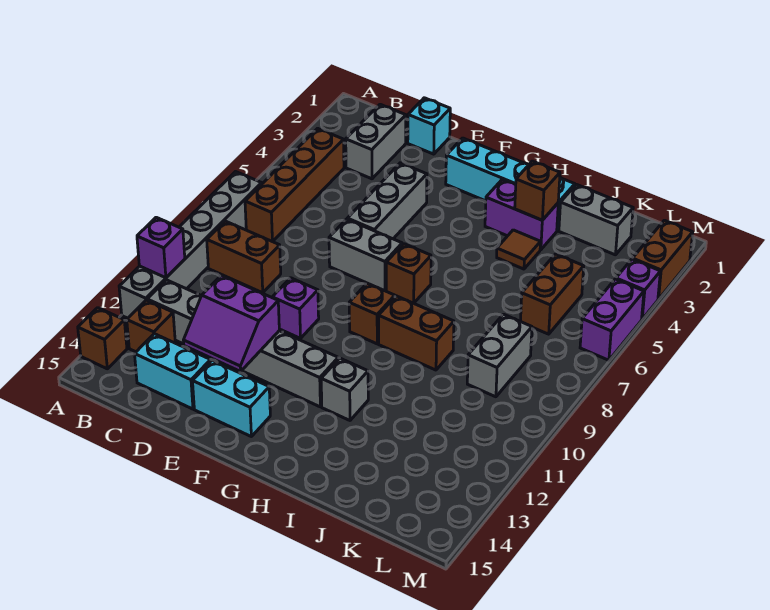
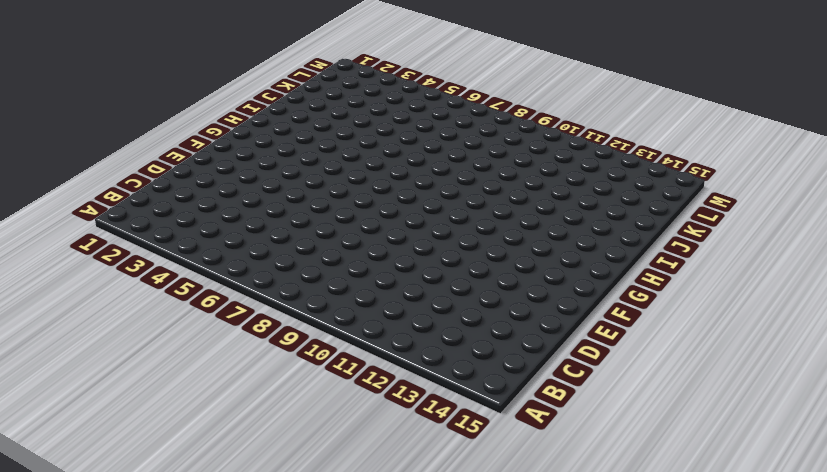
none -> grey 1x6 brick [119,172,262,318]
none -> brown 1x1 brick [78,308,127,369]
none -> brown 1x4 brick [245,128,344,242]

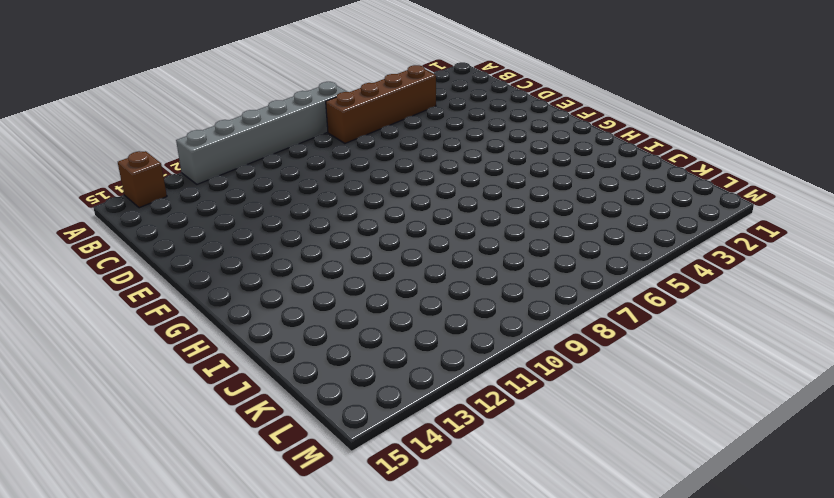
none -> brown 1x2 brick [207,221,281,293]
none -> grey 1x6 brick [147,280,338,407]
none -> brown 1x1 brick [127,300,175,352]

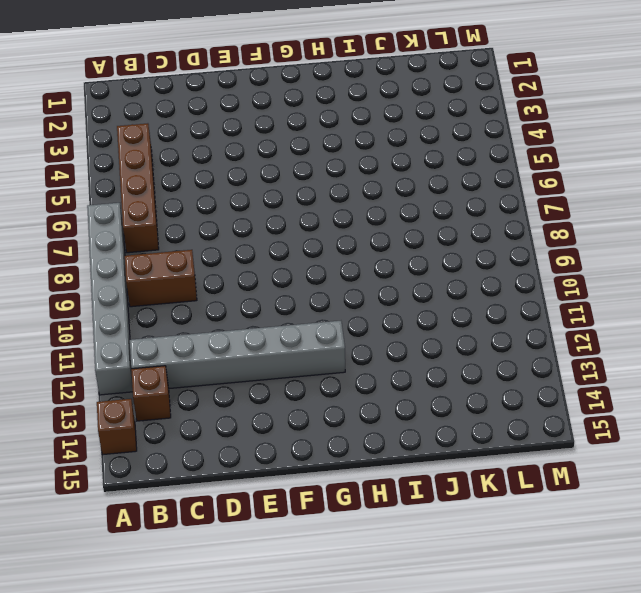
none -> grey 1x2 brick [346,104,406,179]
none -> cyan 1x2 brick [135,334,211,409]
none -> cyan 1x1 brick [408,98,450,154]

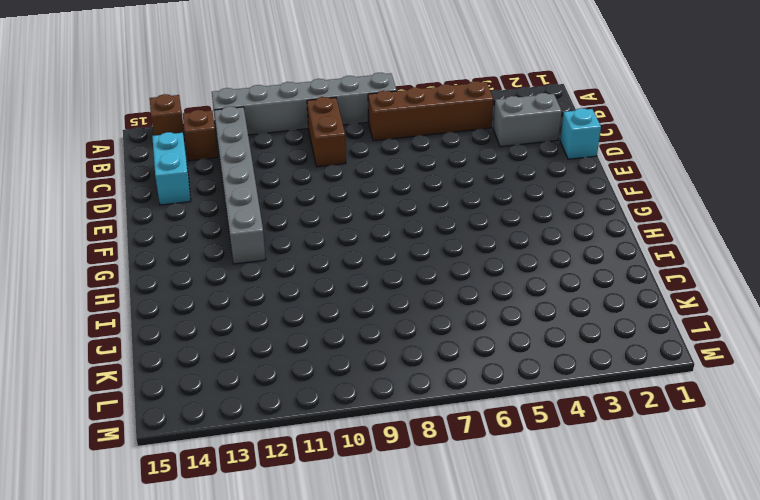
none -> grey 1x3 brick [347,163,427,239]
none -> grey 1x2 brick [329,219,402,291]
none -> purple 1x1 brick [272,278,319,338]

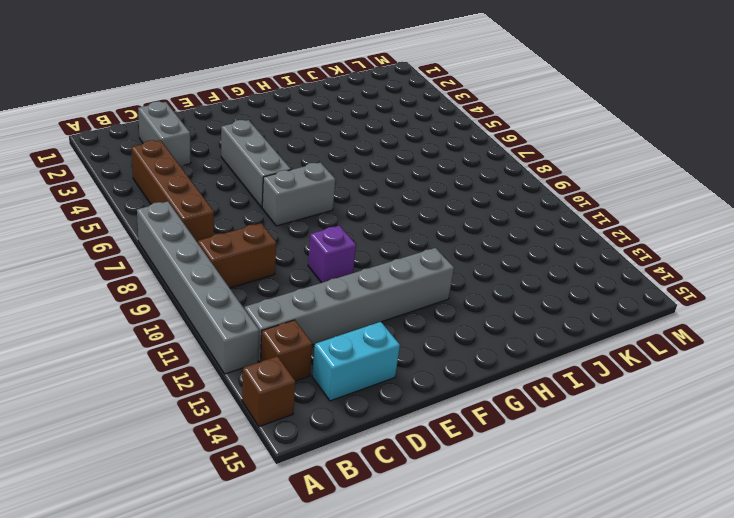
none -> cyan 1x1 brick [408,98,450,154]
none -> cyan 1x2 brick [193,360,270,436]
none -> cyan 1x4 brick [446,138,575,231]

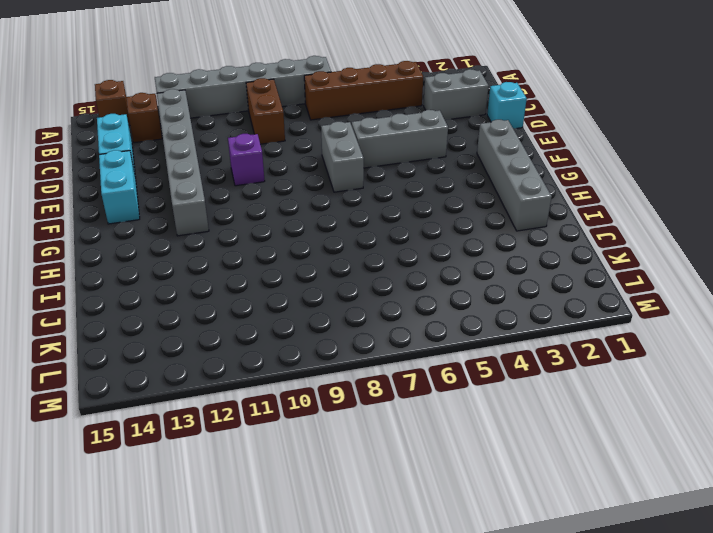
grey 1x4 brick [477,120,552,231] -> cyan 1x4 brick [446,138,575,231]
none -> brown 1x1 brick [386,244,431,303]
none -> brown 1x1 brick [349,283,395,344]
none -> purple 1x2 brick [485,179,558,250]

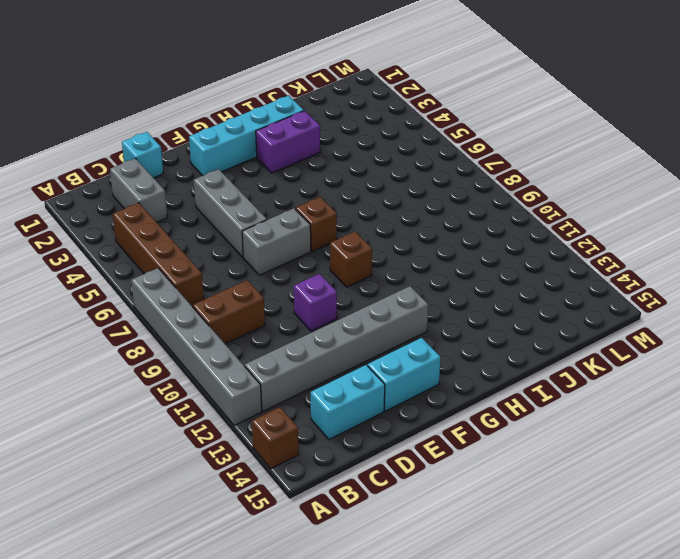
none -> brown 1x1 brick [127,300,175,352]
none -> brown 1x2 brick [379,296,454,370]
none -> grey 1x1 brick [321,358,368,420]

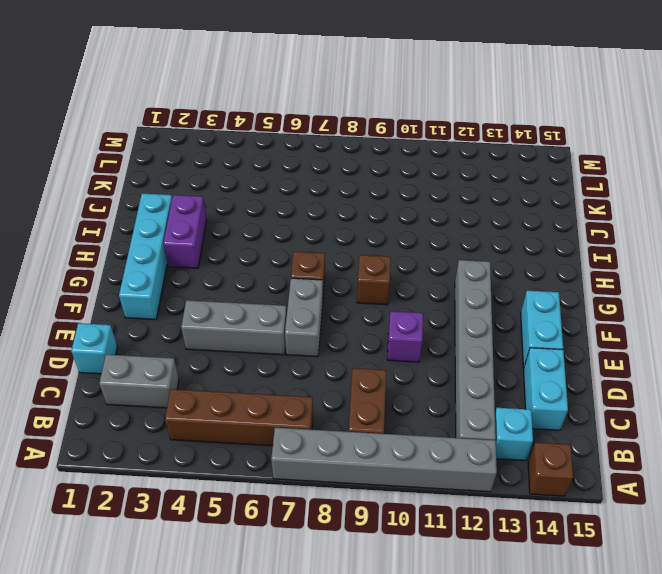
cyan 1x1 brick [495,408,533,460] -> brown 1x1 brick [127,300,175,352]
none -> brown 1x2 brick [379,296,454,370]
none -> grey 1x1 brick [321,358,368,420]
none -> brown 1x1 tile [497,230,541,269]

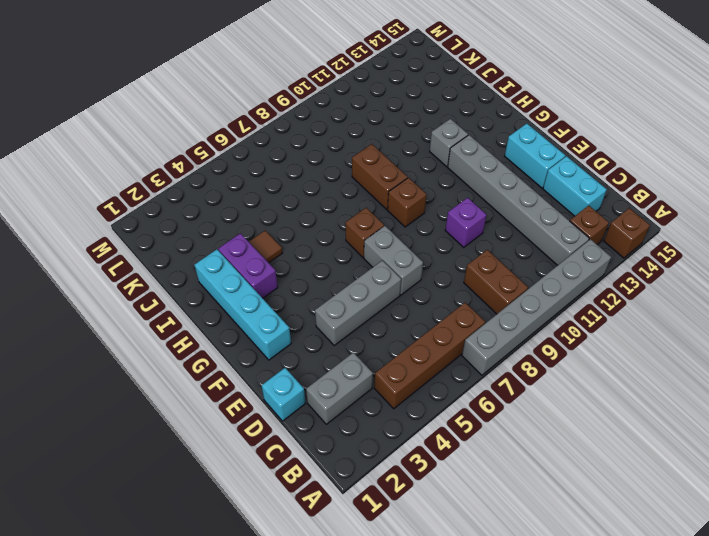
none -> grey 1x2 brick [559,184,633,255]
none -> brown 1x2 brick [520,254,584,334]
none -> grey 1x2 brick [467,314,532,397]

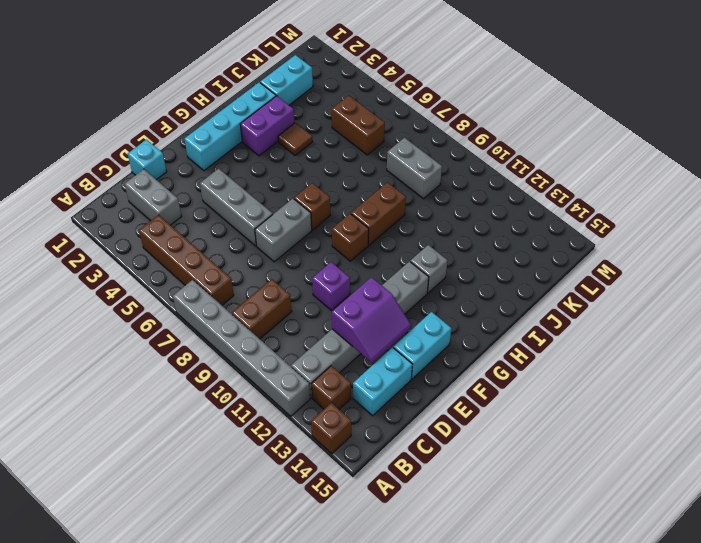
cyan 1x2 brick [260,55,313,105] -> grey 1x2 brick [559,184,633,255]
none -> brown 1x2 brick [633,220,693,299]
none -> purple 1x1 brick [616,259,660,319]
none -> purple 1x2 brick [580,279,644,360]

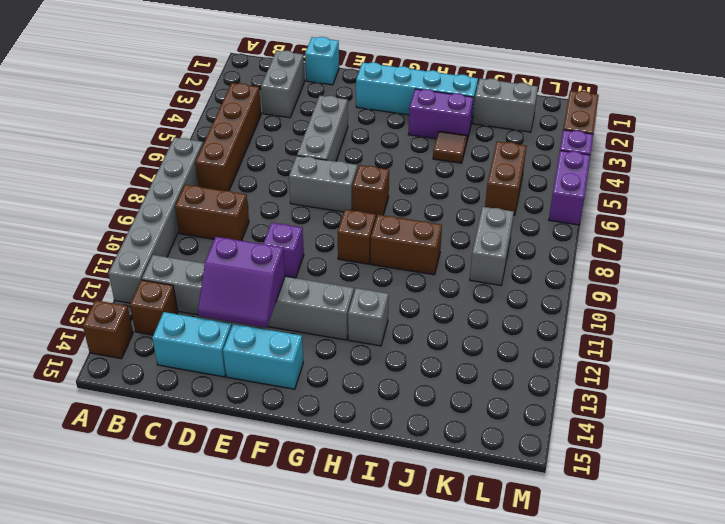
none -> purple 1x1 brick [137,217,185,278]
none -> brown 1x1 brick [515,161,560,220]

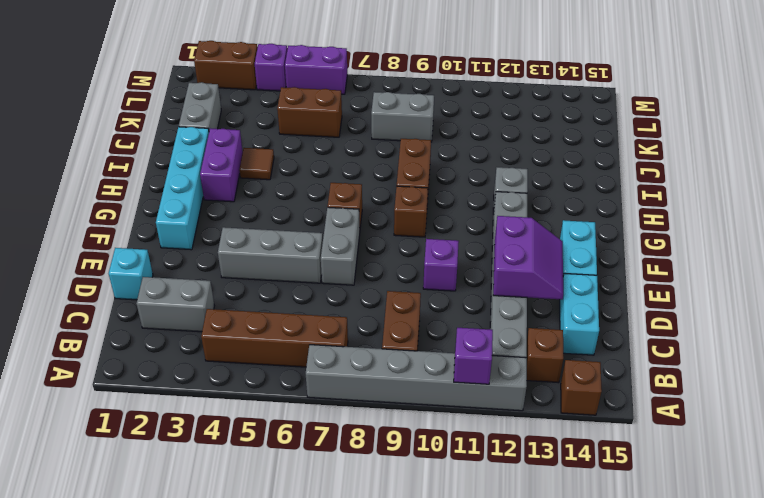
none -> brown 1x1 brick [515,161,560,220]

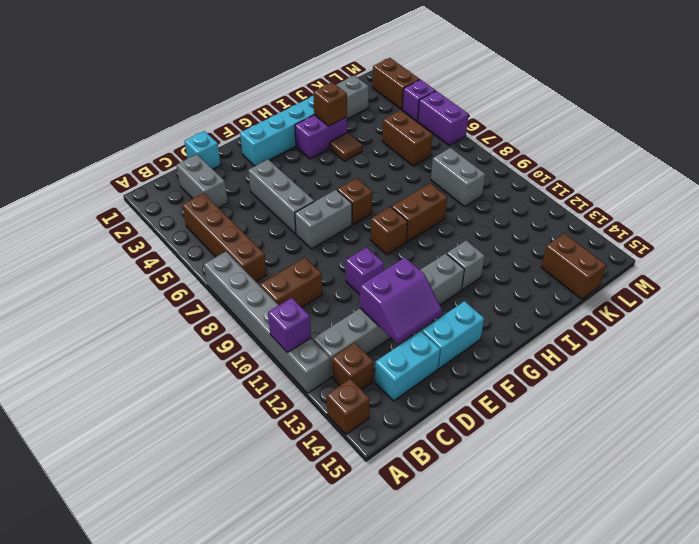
brown 1x2 brick [541,233,606,299] -> none

